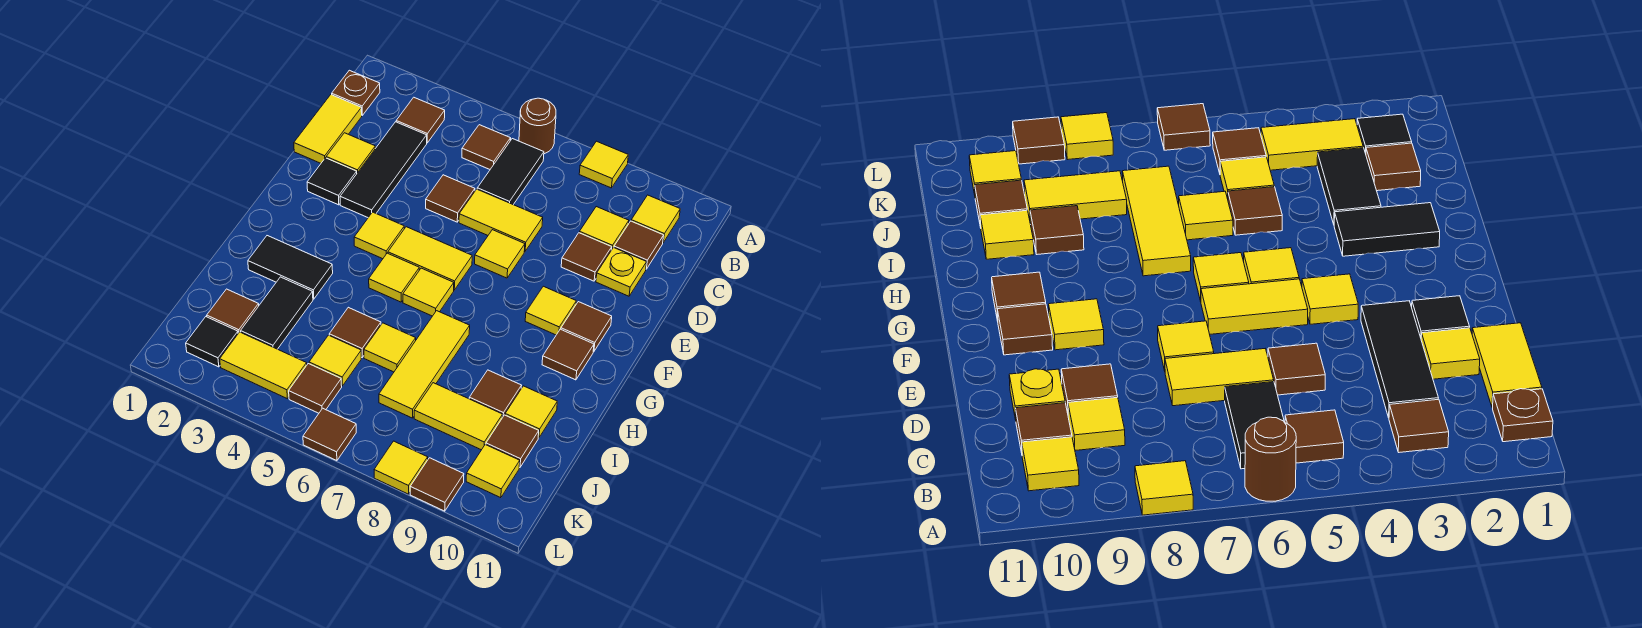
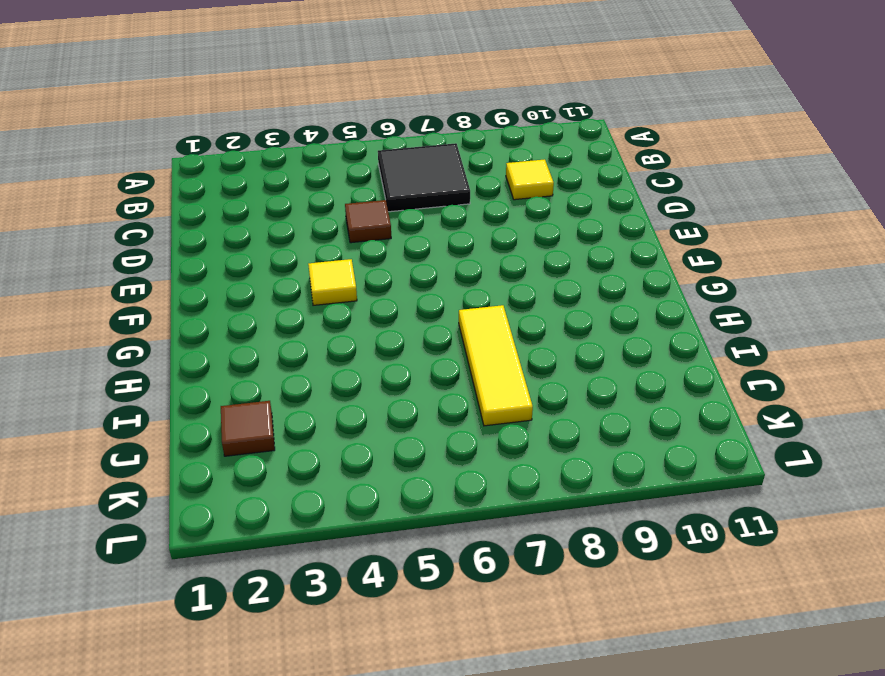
black 2x2 tile [378,143,470,212] -> black 1x2 tile [477,139,544,205]
none -> brown 1x1 round brick [519,98,556,154]
none -> yellow 1x1 tile [579,141,628,188]
none -> brown 1x1 plate [332,70,380,115]
none -> brown 1x1 tile [396,97,445,143]

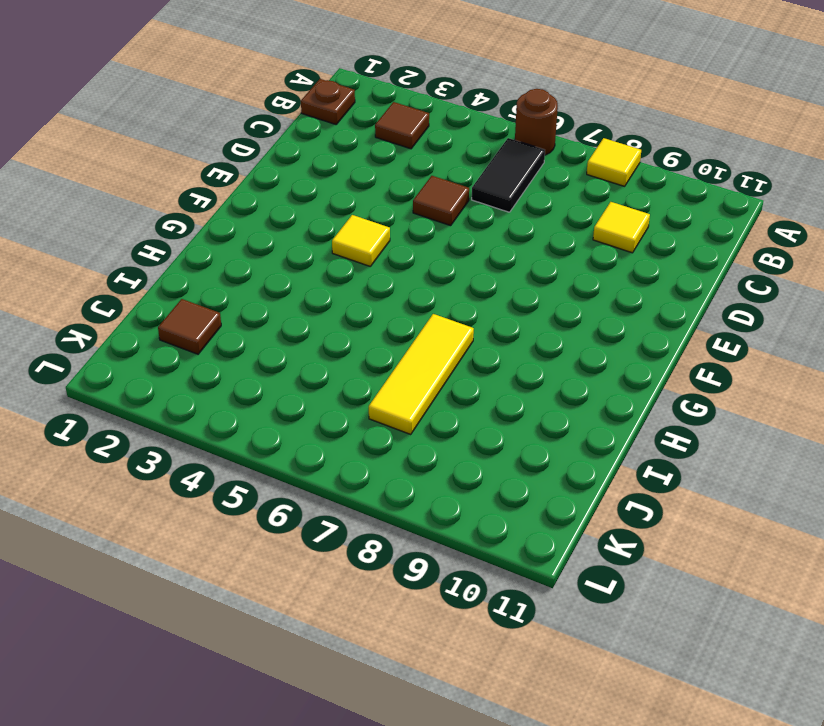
none -> brown 1x1 tile [462,125,511,169]
none -> yellow 1x1 tile [631,195,680,243]
none -> yellow 1x2 tile [294,95,362,163]
none -> black 1x3 tile [340,122,427,217]

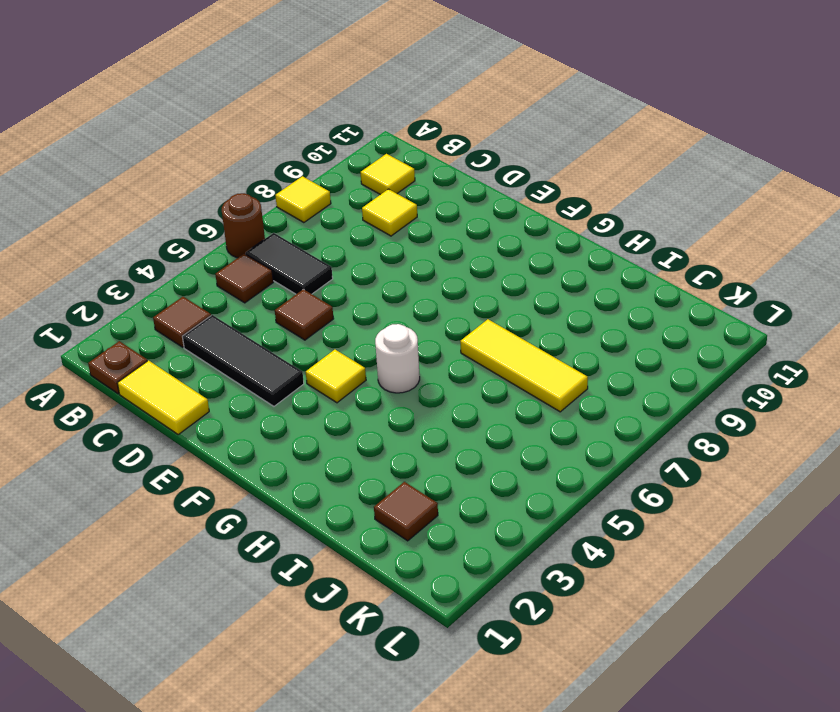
white 1x1 round brick [375,324,420,393] -> yellow 1x1 tile [369,253,419,302]
none -> brown 1x1 tile [614,221,664,269]
none -> yellow 1x1 tile [326,133,375,173]
none -> yellow 1x2 tile [459,189,543,251]
none -> brown 1x1 tile [561,233,612,281]

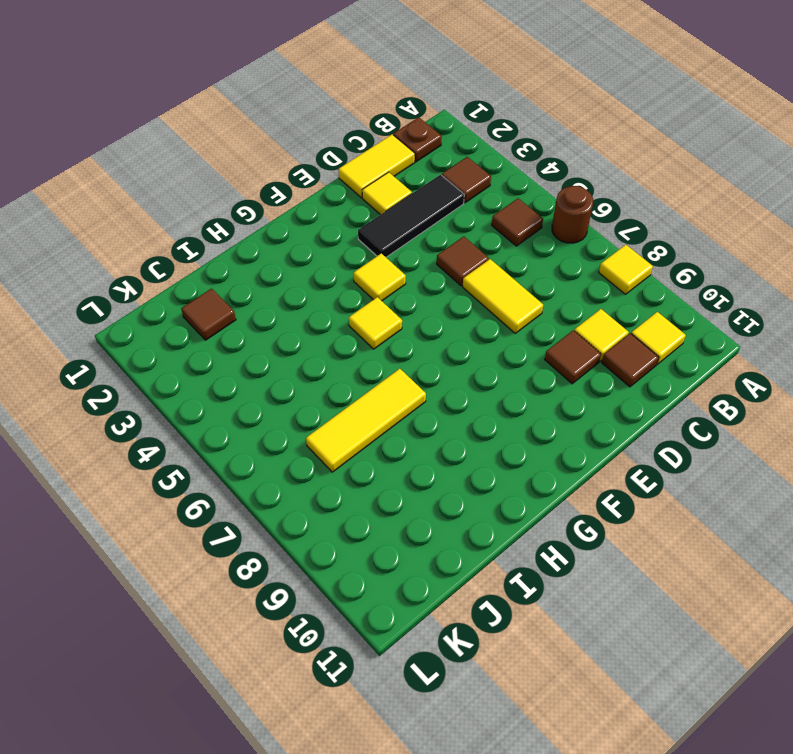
none -> black 1x2 tile [477,139,544,205]
none -> yellow 1x1 plate [596,248,647,296]
none -> black 1x1 tile [307,158,357,205]
none -> yellow 1x1 tile [475,230,525,278]

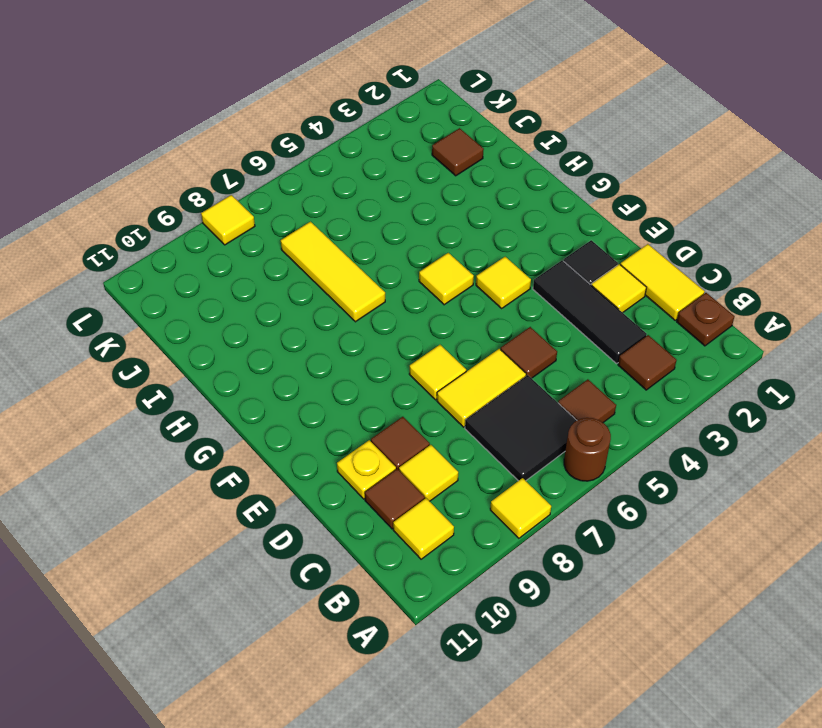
black 2x2 tile [465,375,577,481] -> black 1x2 tile [477,139,544,205]
none -> yellow 1x2 tile [388,227,472,290]
none -> yellow 1x1 tile [525,286,576,335]
none -> brown 1x1 tile [561,302,612,352]
none -> yellow 1x1 tile [403,268,454,316]

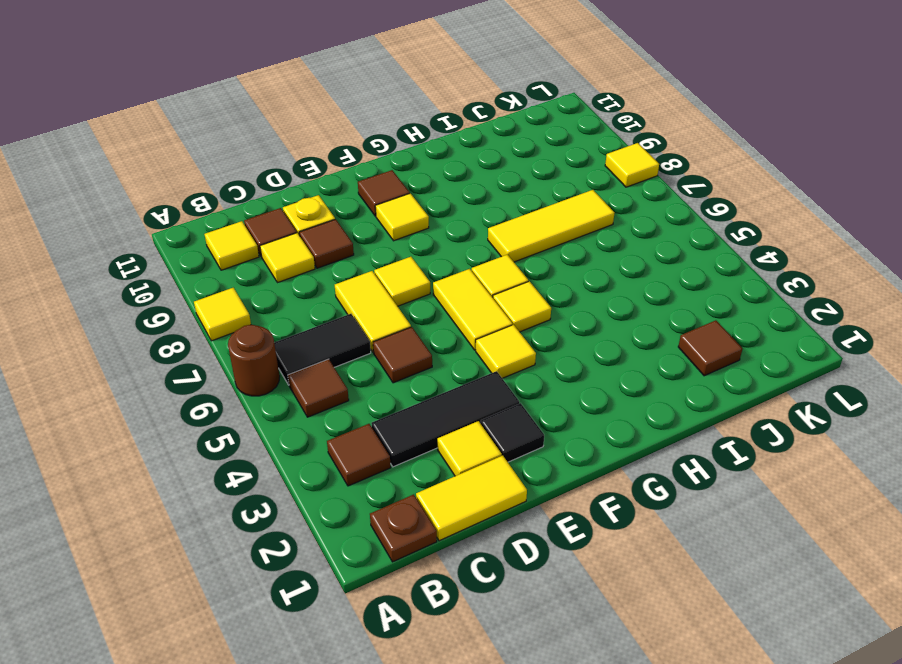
none -> brown 1x1 tile [542,329,594,380]
none -> black 1x2 tile [248,236,333,299]
none -> black 1x2 tile [241,277,313,349]
none -> brown 1x1 tile [329,307,381,357]

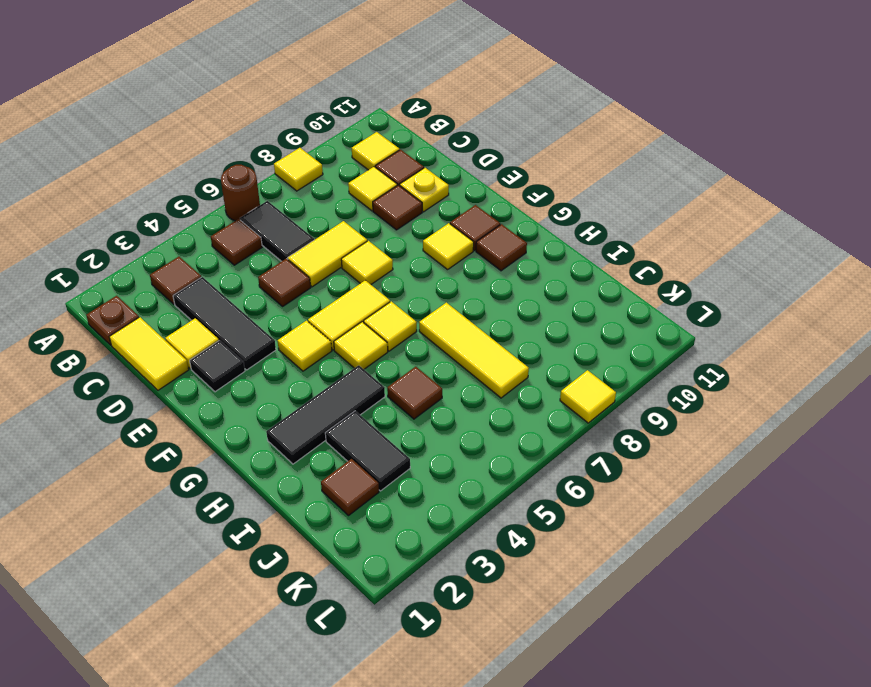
black 1x3 tile [266,365,385,464] -> black 1x2 tile [248,236,333,299]
none -> yellow 1x1 tile [364,323,416,372]
none -> brown 1x1 tile [469,370,522,418]
none -> yellow 1x1 tile [505,386,557,438]
none -> yellow 1x1 tile [309,335,361,386]

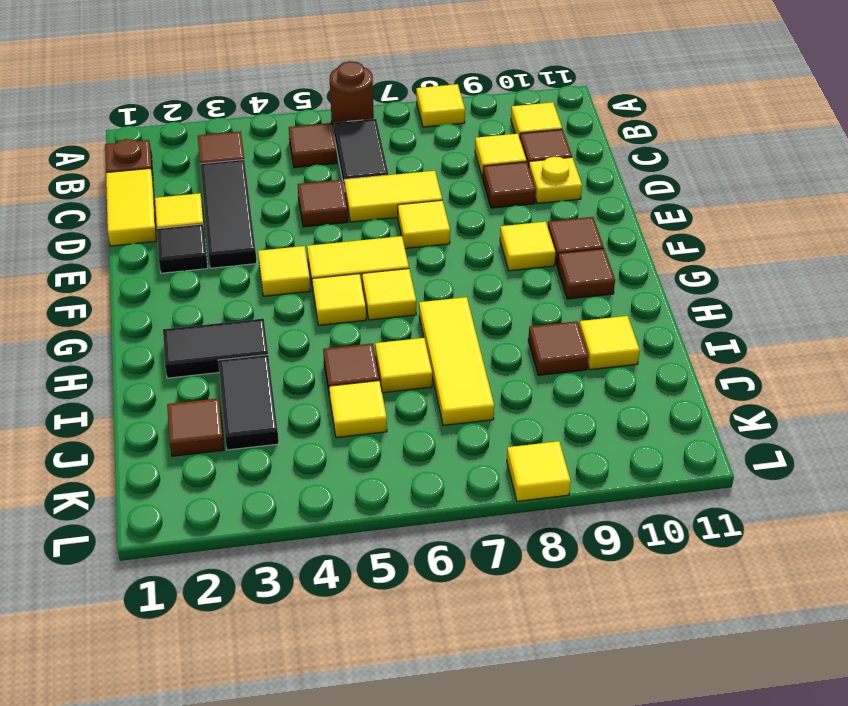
none -> yellow 1x2 tile [414,383,503,450]
none -> brown 1x1 tile [486,415,539,467]
none -> black 1x1 tile [186,317,238,367]
none -> yellow 1x2 tile [220,332,307,399]

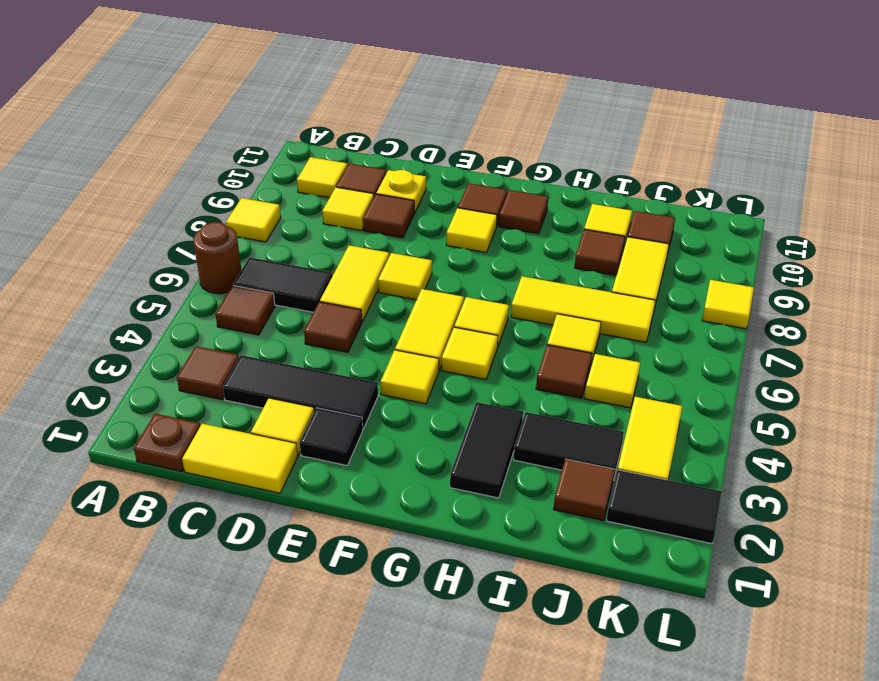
black 1x2 tile [607,470,722,544] -> black 1x1 tile [186,317,238,367]
none -> brown 1x1 tile [289,364,342,413]
none -> yellow 1x1 tile [466,445,520,498]
none -> brown 1x1 tile [303,408,356,461]
none -> brown 1x1 tile [410,458,464,511]

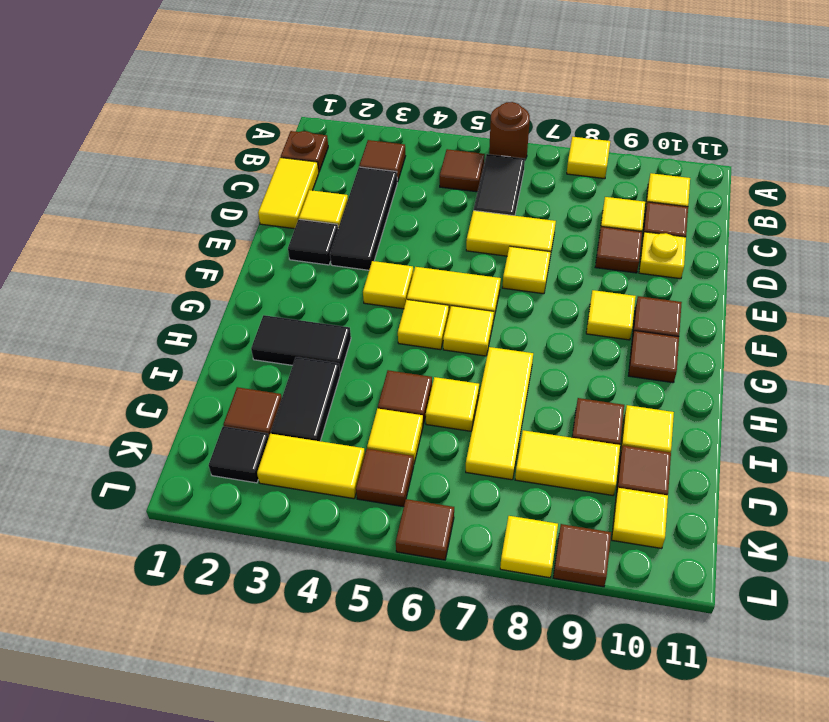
none -> brown 1x1 tile [426,175,475,222]

